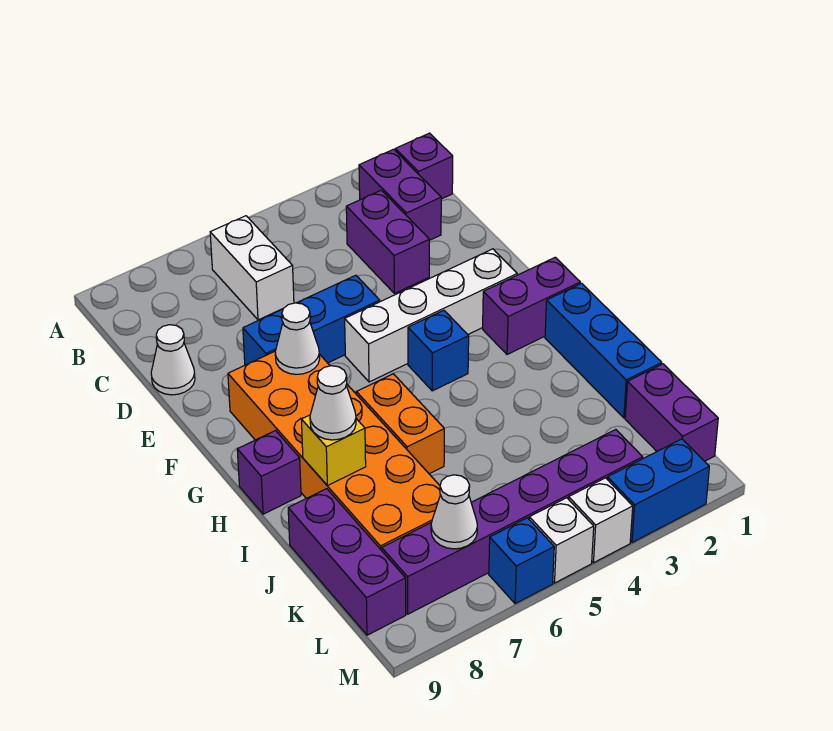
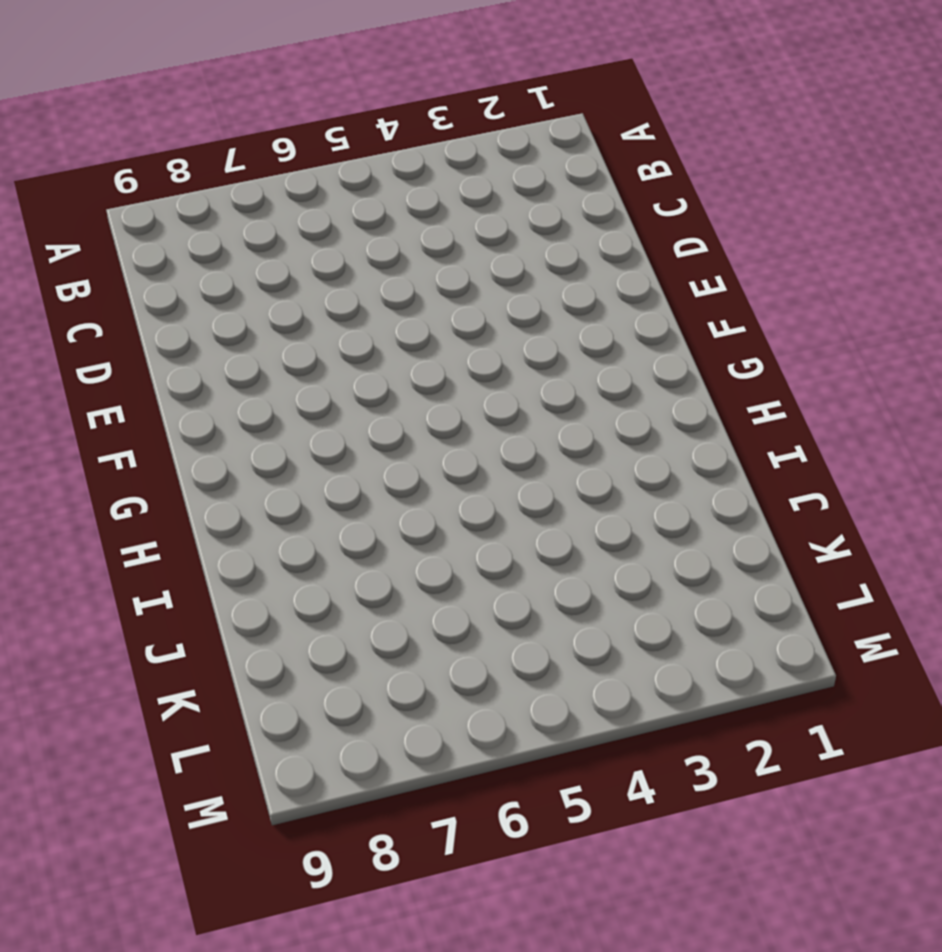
none -> purple 1x1 brick [395,133,453,199]
none -> purple 1x2 brick [359,149,441,240]
none -> white 1x2 brick [210,216,294,320]

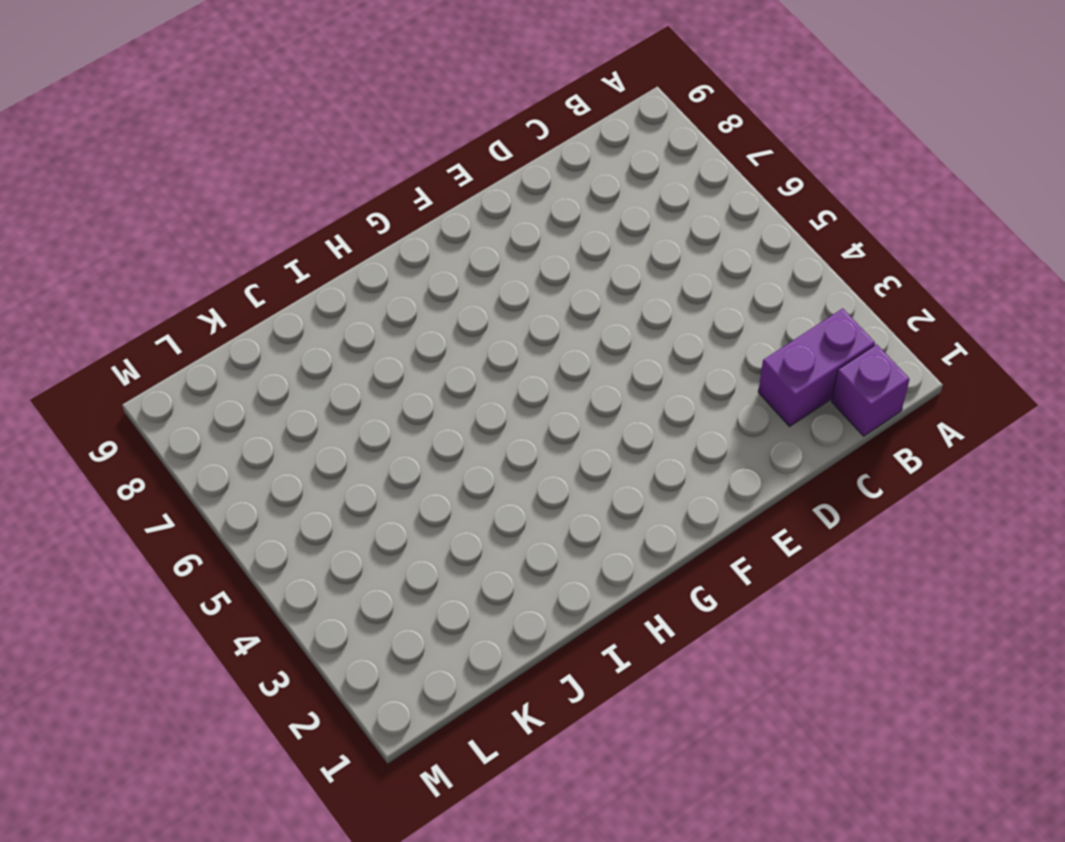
none -> white 1x2 brick [210,216,294,320]
none -> purple 1x2 brick [346,190,429,293]
none -> white 1x1 cone [151,325,195,395]

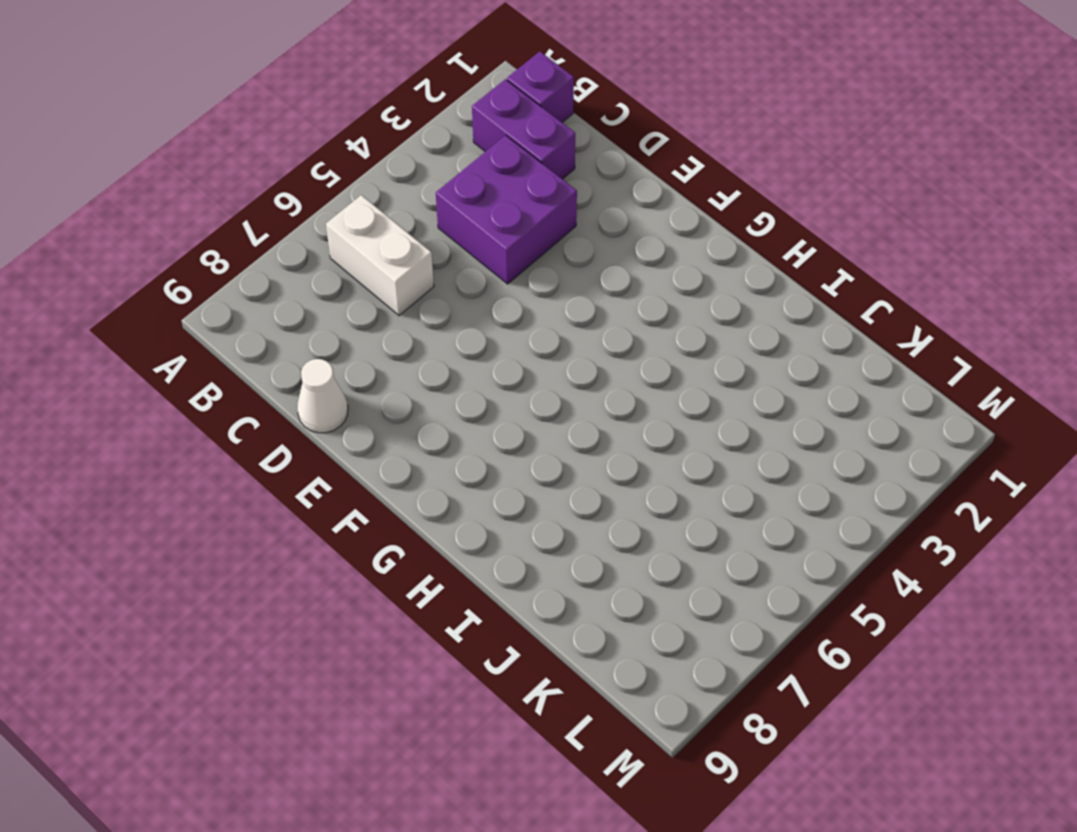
purple 2x2 brick [436,135,577,284] -> purple 1x2 brick [346,190,429,293]
none -> blue 1x3 brick [243,275,380,365]
none -> white 1x4 brick [345,249,517,382]
none -> orange 2x6 brick [228,351,440,550]

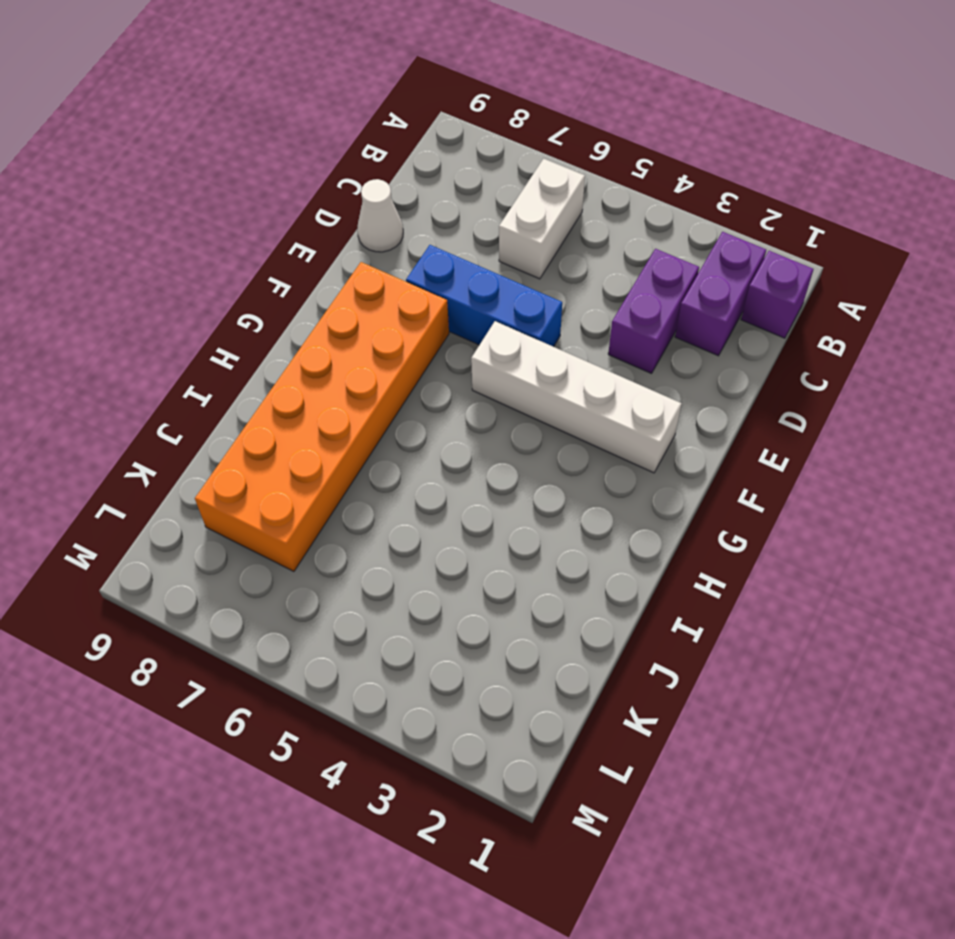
none -> purple 1x2 brick [483,257,580,354]
none -> blue 1x1 brick [408,310,469,391]
none -> blue 1x3 brick [545,283,662,418]

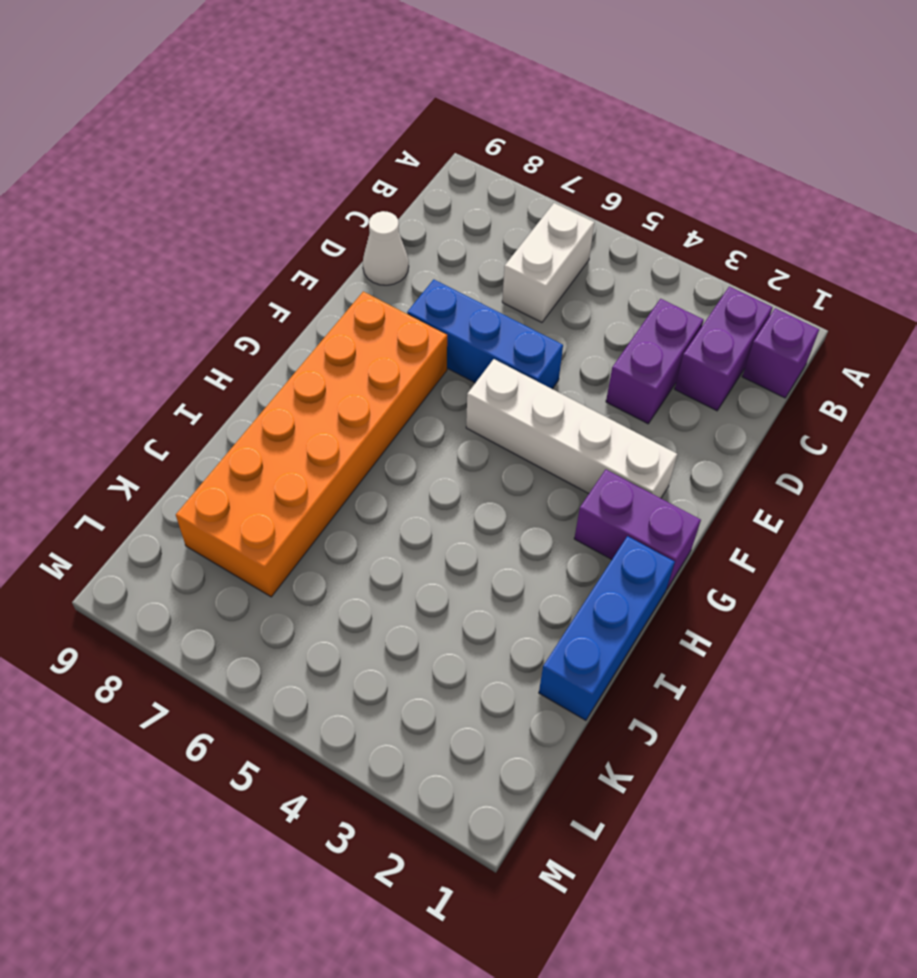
none -> blue 1x1 brick [408,310,469,391]
none -> orange 1x2 brick [356,374,444,474]
none -> purple 1x1 brick [237,431,301,514]

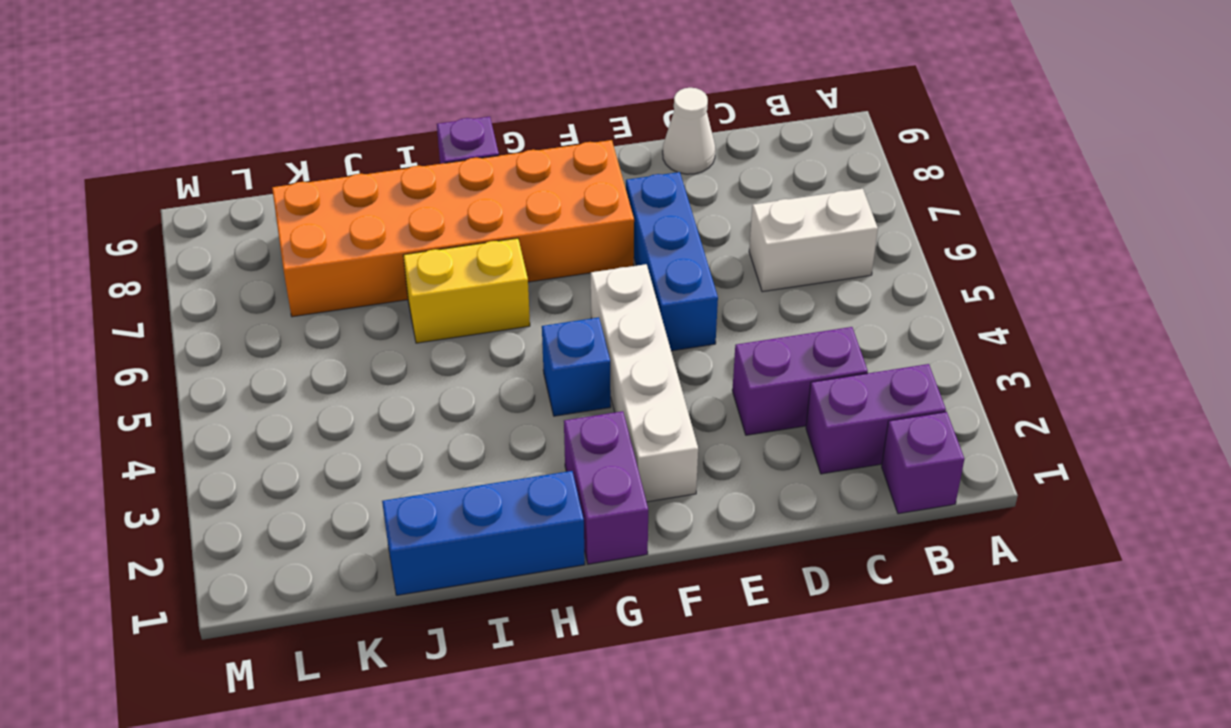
yellow 1x2 brick [403,238,530,343] -> orange 1x2 brick [356,374,444,474]
none -> purple 1x3 brick [288,489,406,635]
none -> purple 1x2 brick [625,364,718,461]
none -> purple 1x6 brick [382,430,643,614]

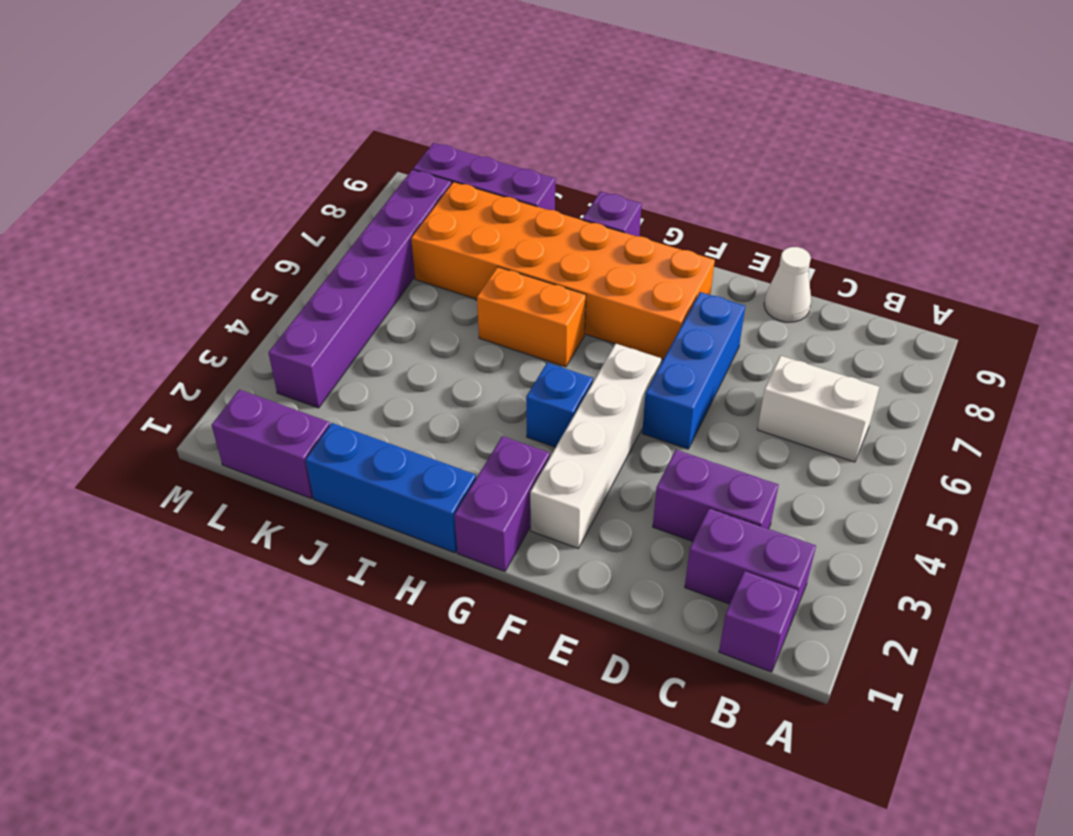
none -> blue 1x2 brick [607,439,709,543]
none -> white 1x1 brick [569,478,633,563]
none -> white 1x1 brick [529,498,594,583]

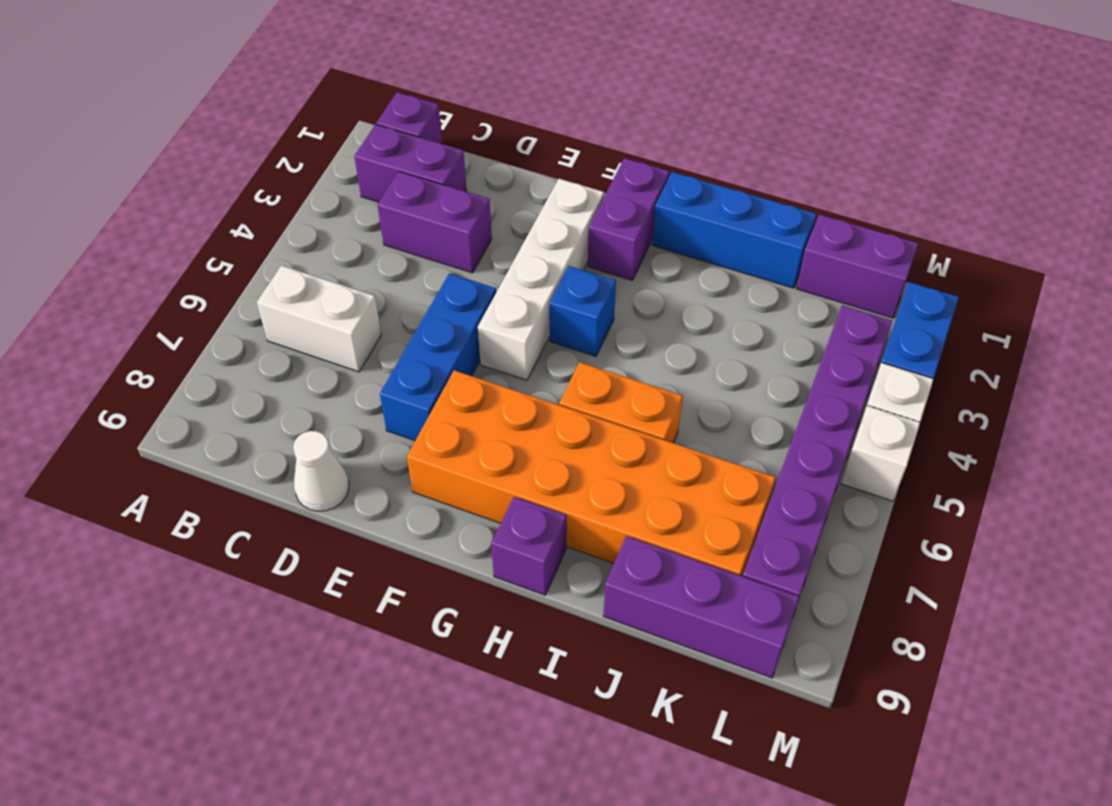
none -> blue 1x1 brick [489,518,554,604]
none -> white 1x1 cone [275,303,320,374]
none -> yellow 1x1 brick [301,415,366,486]

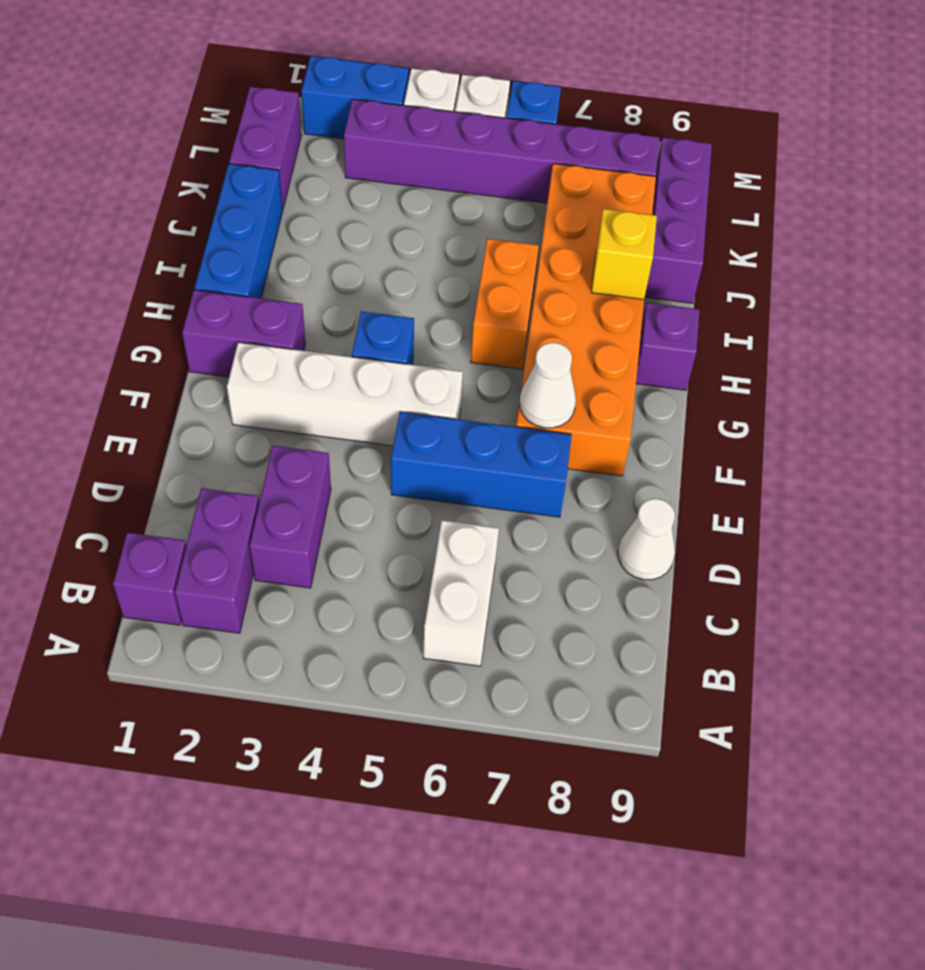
none -> white 1x1 cone [431,475,477,549]
none -> white 1x1 cone [310,366,356,440]

